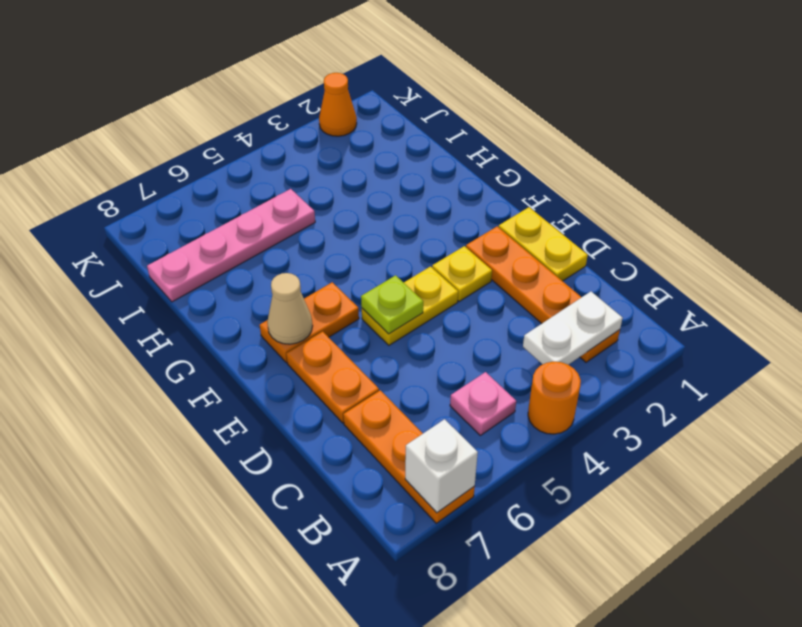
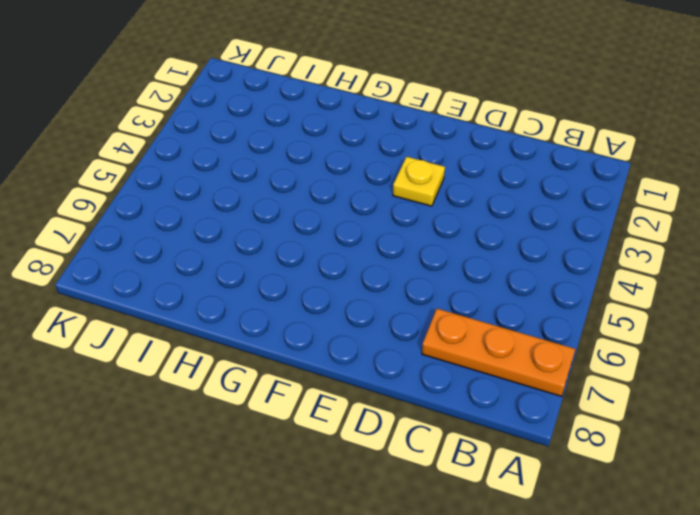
none -> orange 1x1 round brick [528,362,581,434]
none -> orange 1x4 plate [466,226,620,362]
none -> pink 1x1 plate [450,372,516,435]

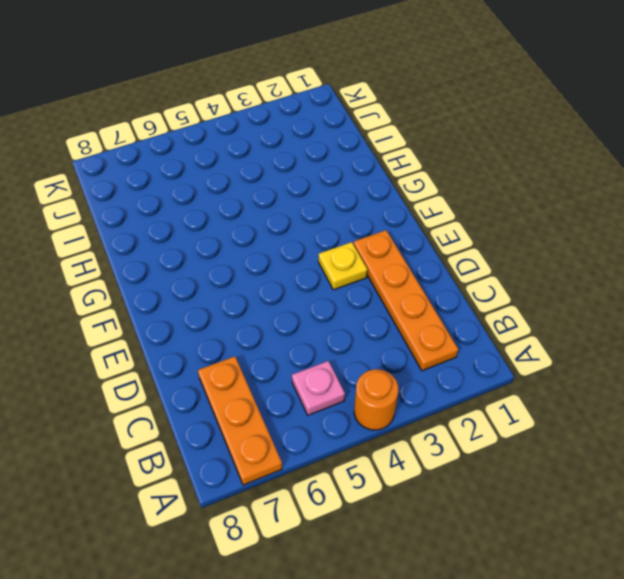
none -> yellow 1x2 plate [499,207,588,281]
none -> orange 1x2 plate [286,331,379,423]
none -> yellow 1x2 plate [362,267,458,345]

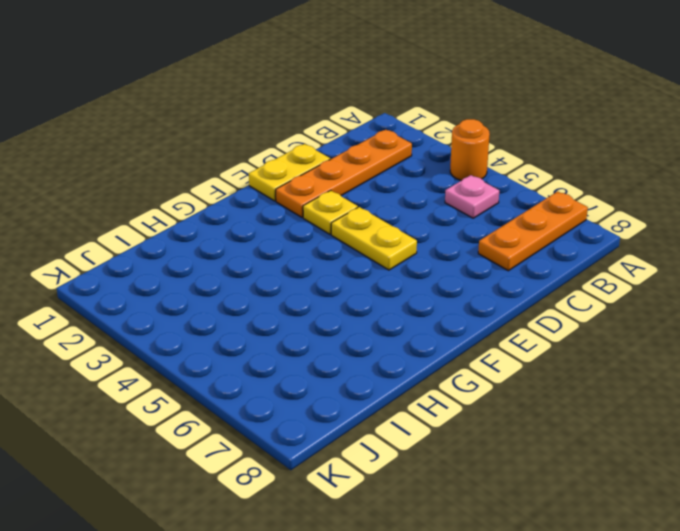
none -> orange 1x2 plate [286,331,379,423]
none -> orange 1x2 plate [260,282,359,363]
none -> pink 1x4 plate [147,189,315,302]

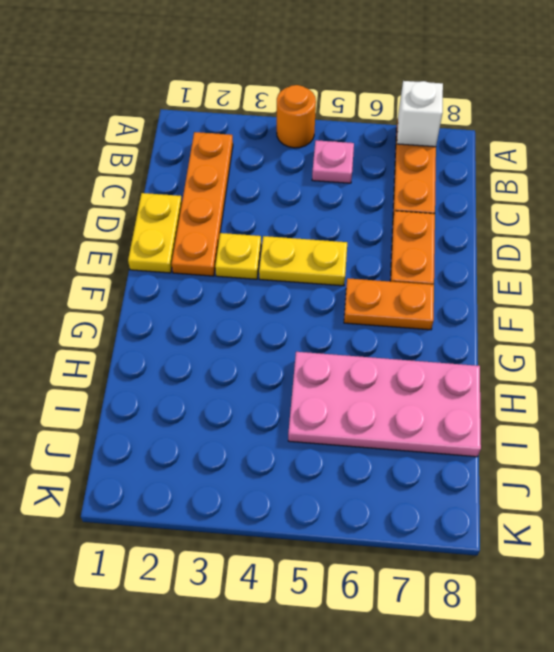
pink 2x4 plate [288,352,481,457] -> pink 1x4 plate [147,189,315,302]
none -> orange 1x1 cone [319,73,357,136]
none -> white 1x2 plate [523,292,623,365]
none -> lime 1x1 plate [361,275,423,334]

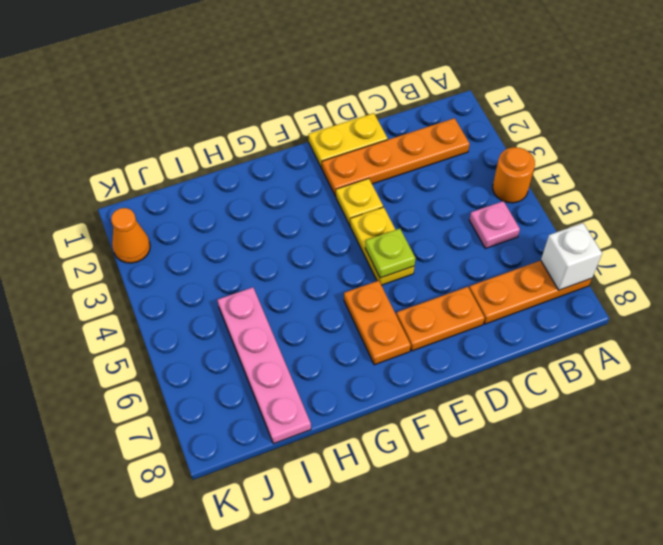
none -> white 1x2 plate [523,292,623,365]
none -> tan 1x1 cone [267,273,313,344]

